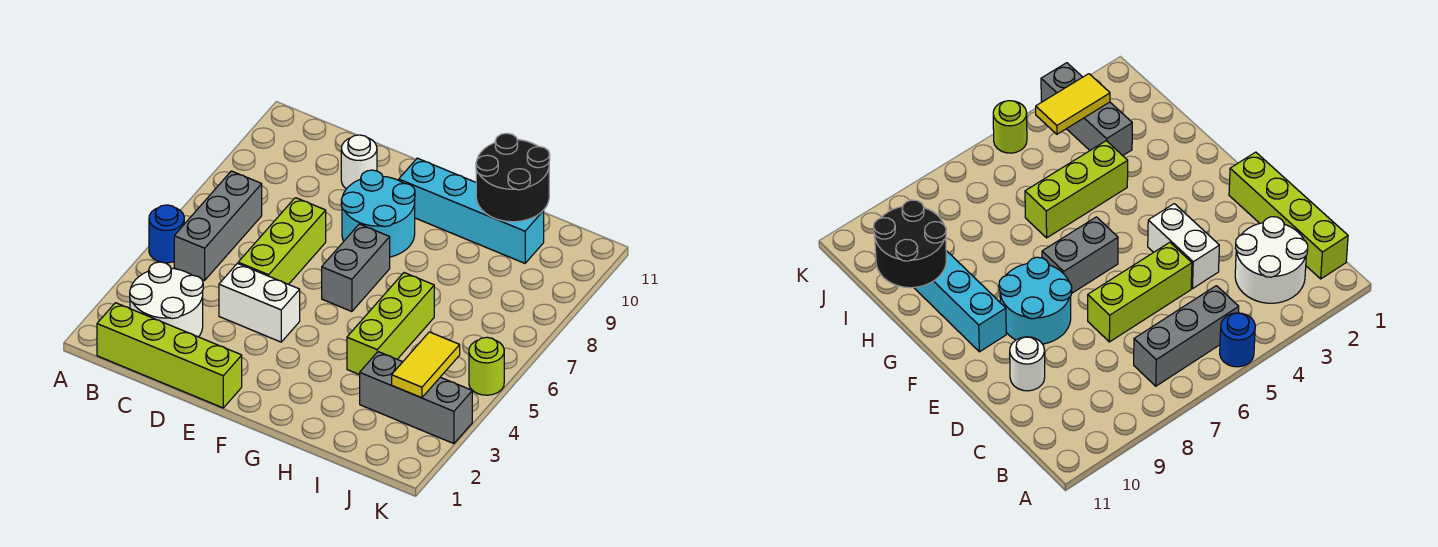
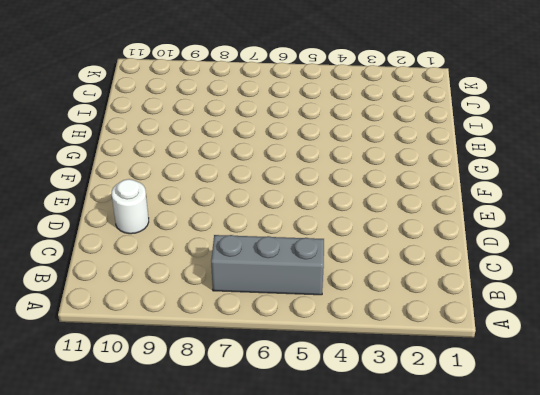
none -> blue 1x1 round brick [149,205,184,263]
none -> lime 1x4 brick [97,303,242,408]
none -> white 2x2 round brick [130,262,203,337]

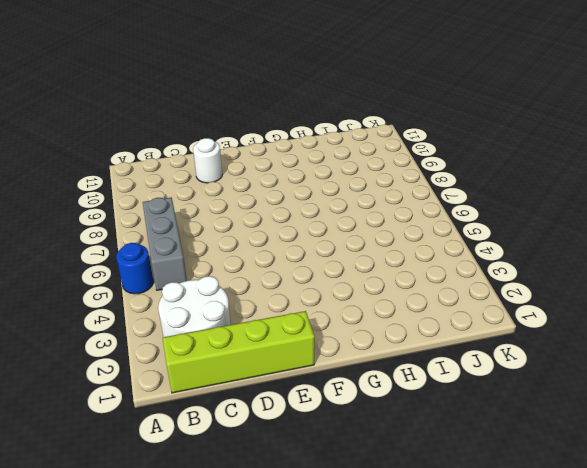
none -> white 1x2 brick [219,263,300,342]
none -> lime 1x3 brick [238,198,326,284]
none -> cyan 2x2 round brick [341,170,415,257]

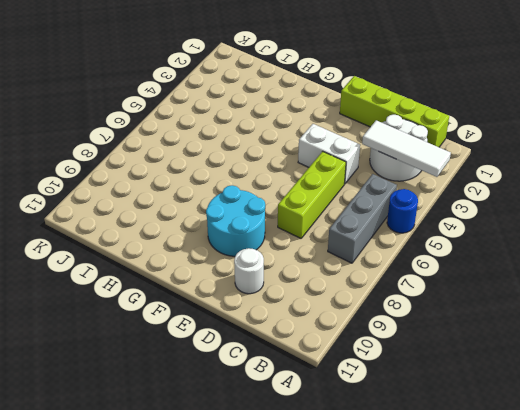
white 1x3 tile [362,120,451,177] -> none
none -> grey 1x2 brick [322,224,390,311]
none -> cyan 1x4 brick [399,158,544,263]
none -> lime 1x3 brick [347,273,434,375]

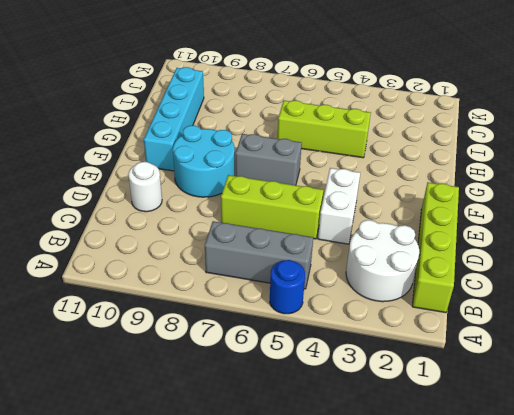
none -> grey 1x3 brick [360,352,472,444]
none -> lime 1x1 round brick [469,337,504,395]
none -> black 2x2 round brick [476,133,550,222]

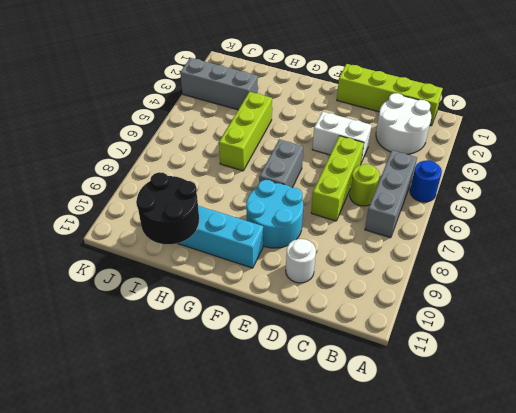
lime 1x1 round brick [350,164,380,206] -> lime 1x1 round brick moved to [469,337,504,395]
none -> yellow 1x2 tile [392,332,460,398]

